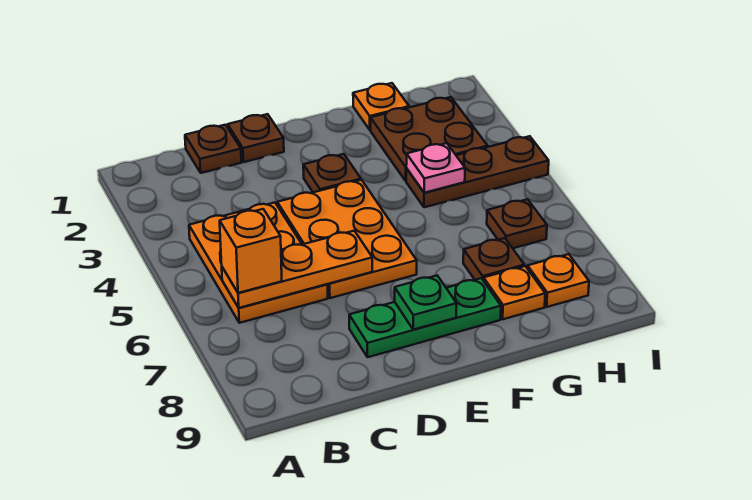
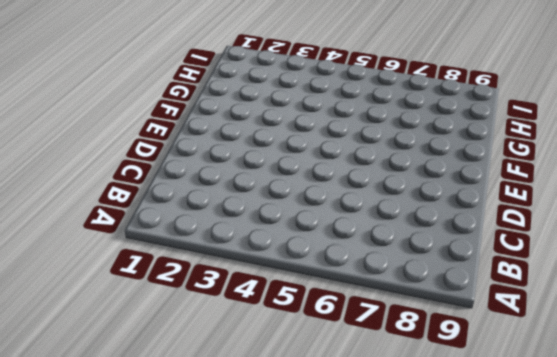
none -> orange 2x3 plate [189,203,328,323]
none -> brown 1x1 plate [185,125,241,173]
none -> brown 1x1 plate [228,114,284,162]

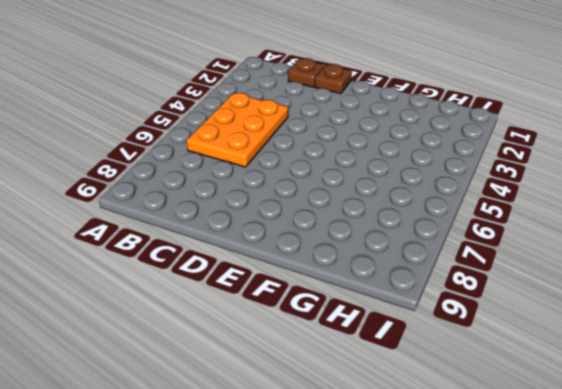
none -> orange 2x3 plate [277,180,417,298]
none -> green 1x3 plate [349,278,501,357]
none -> brown 1x1 plate [303,154,361,192]

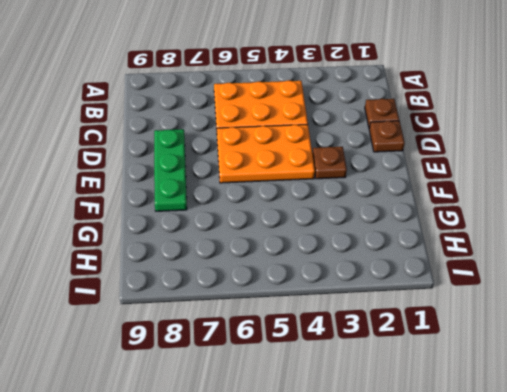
none -> orange 1x1 plate [353,83,409,130]
none -> brown 2x2 plate [371,97,488,181]
none -> brown 1x3 plate [406,136,549,207]

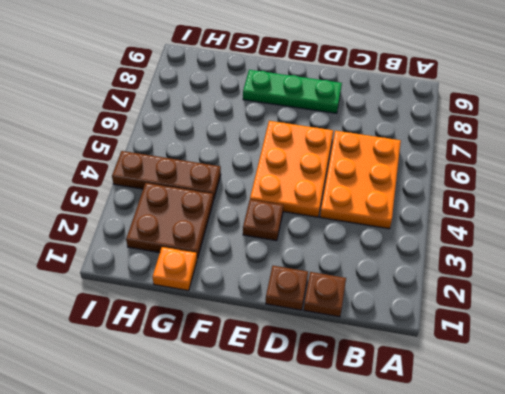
none -> brown 1x1 plate [463,238,524,281]
none -> orange 1x1 plate [484,266,545,319]
none -> brown 1x1 plate [487,199,547,248]

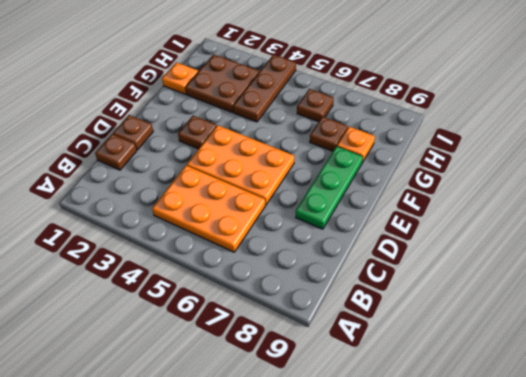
none -> orange 1x1 plate [527,254,589,307]
none -> orange 1x3 plate [222,231,372,308]
none -> green 1x1 plate [395,276,457,330]

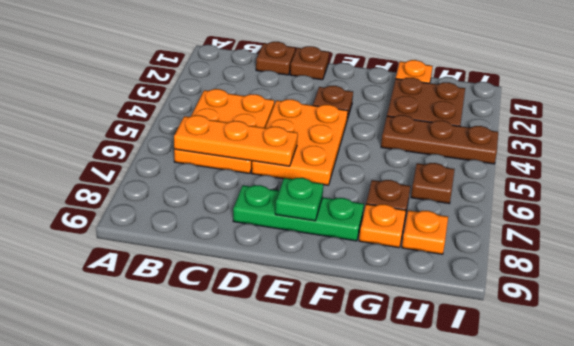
none -> pink 1x1 plate [406,143,465,193]
none -> orange 1x1 brick [220,209,282,293]

